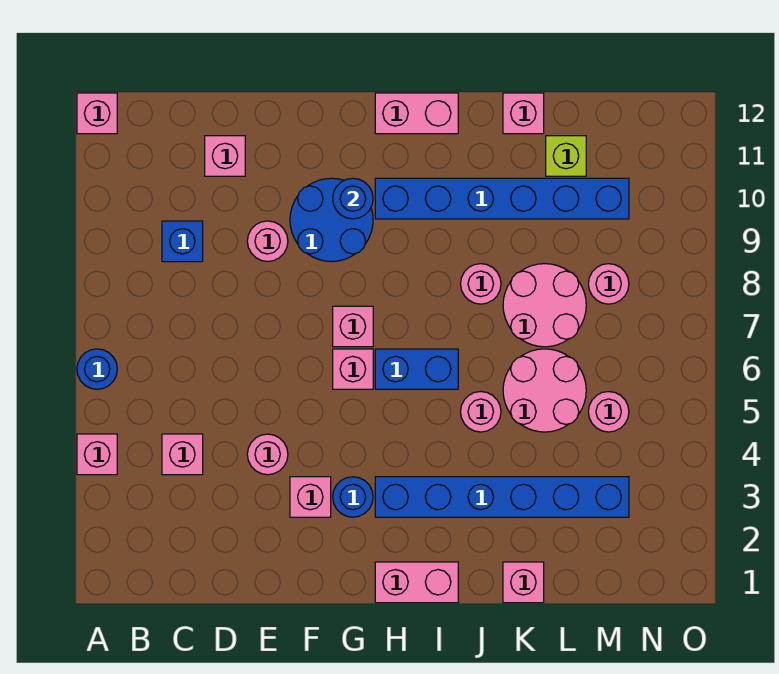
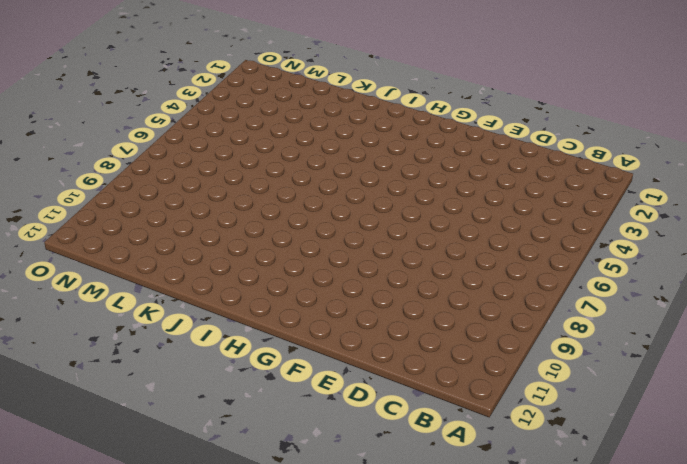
none -> pink 1x1 brick [77,434,117,475]
none -> blue 1x1 round brick [77,349,117,389]
none -> pink 1x1 brick [77,93,117,134]

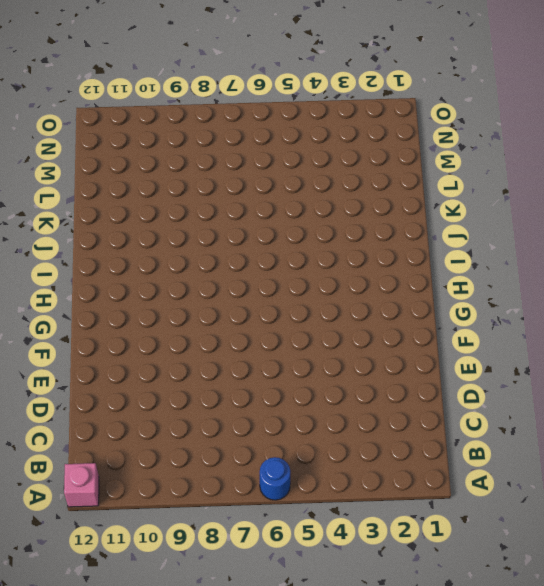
none -> pink 1x1 brick [77,434,117,475]
none -> pink 1x1 brick [162,434,203,475]
none -> blue 1x1 brick [162,221,203,262]

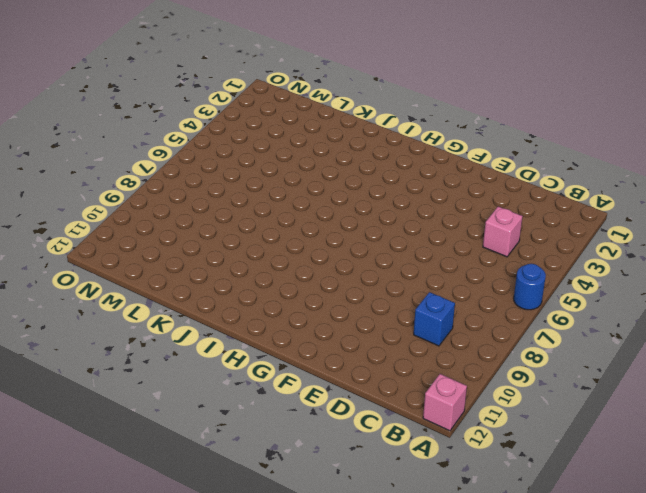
none -> pink 1x1 brick [77,434,117,475]
none -> pink 1x1 brick [205,136,245,176]
none -> pink 1x1 round brick [247,434,288,475]

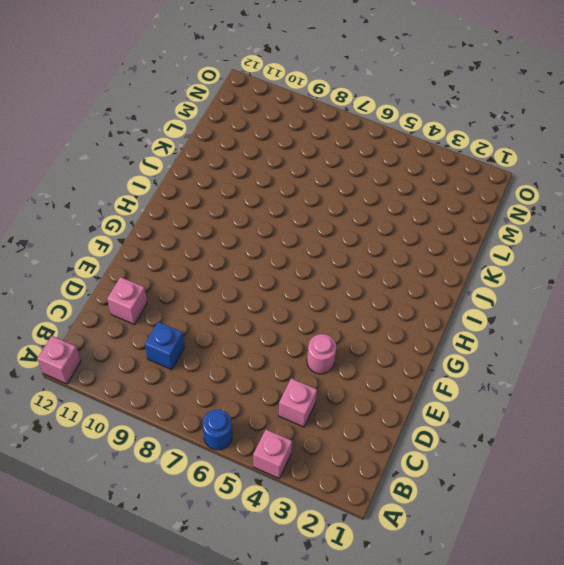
none -> pink 1x1 round brick [247,221,288,262]
none -> pink 1x1 brick [290,477,331,517]
none -> blue 2x2 round brick [290,178,373,262]

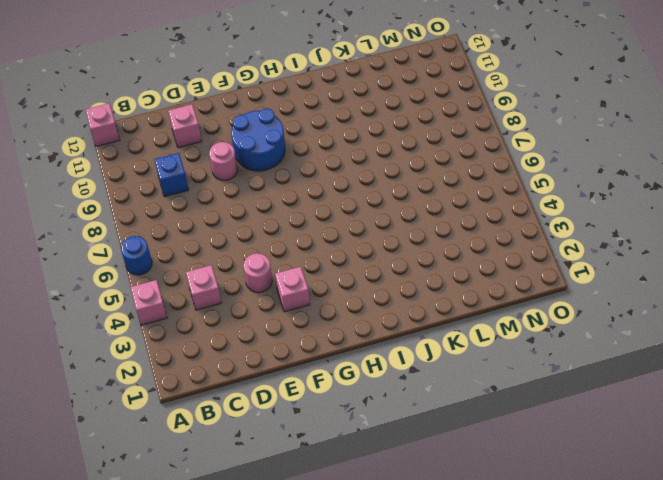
none -> blue 1x1 round brick [333,477,373,517]
none -> pink 1x1 brick [333,349,373,389]
none -> pink 1x1 brick [333,306,373,347]

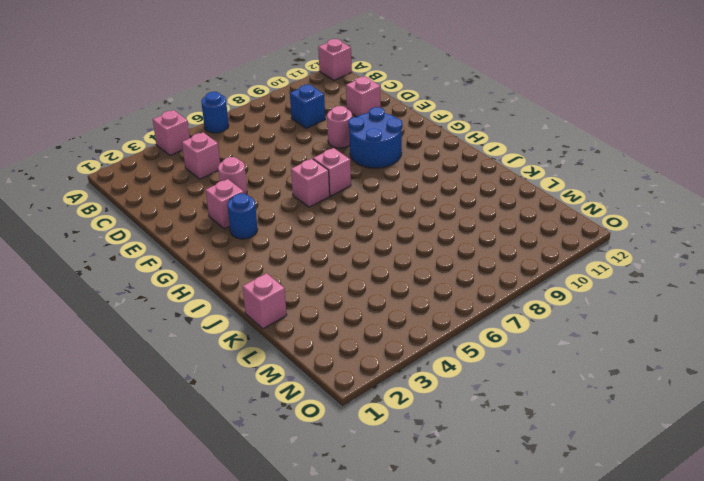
none -> pink 1x2 brick [375,562,458,603]
none -> blue 1x6 brick [375,477,629,517]
none -> blue 1x2 brick [375,349,458,389]

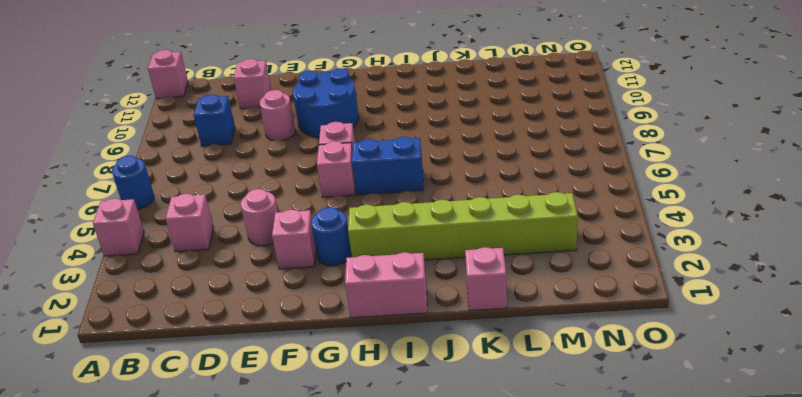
lime 1x6 brick [348,192,578,260] -> blue 1x6 brick [375,477,629,517]
none -> blue 1x6 brick [375,178,629,219]
none -> pink 1x2 brick [375,93,458,134]
none -> pink 1x1 round brick [461,392,501,432]

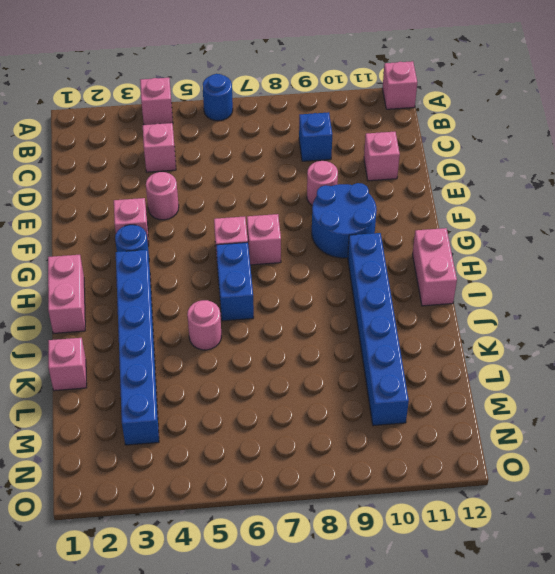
none -> pink 1x1 round brick [461,264,501,304]
none -> pink 2x2 round brick [503,349,586,432]
none -> pink 2x2 round brick [503,264,586,347]

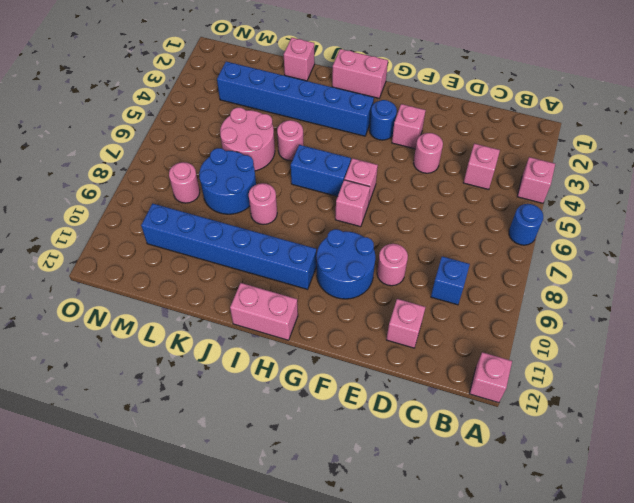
blue 2x2 round brick [199,148,256,214] -> pink 2x2 round brick [503,264,586,347]
none -> pink 1x1 brick [503,93,544,134]
none -> lime 1x1 brick [546,136,586,176]
none -> pink 1x1 round brick [588,392,629,432]

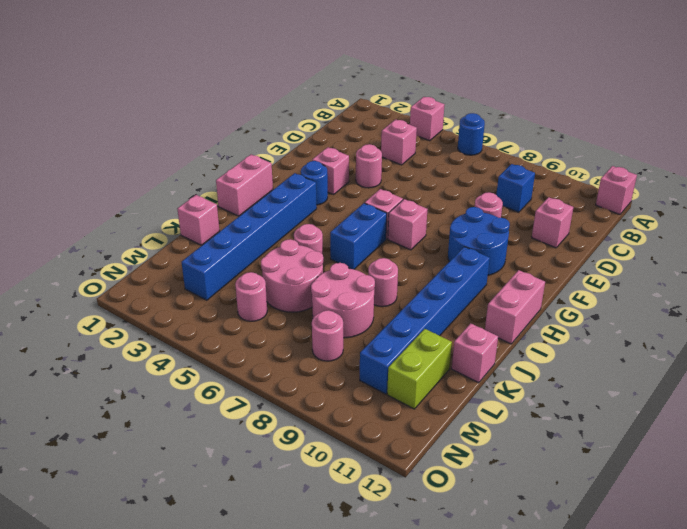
lime 1x2 brick [387,329,452,409] -> lime 1x1 brick [546,136,586,176]
none -> blue 1x1 round brick [333,178,373,219]

